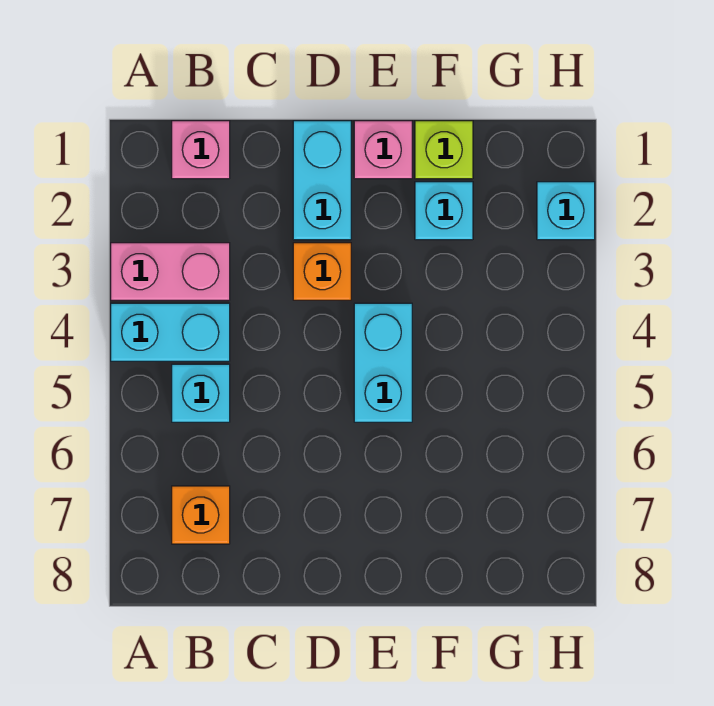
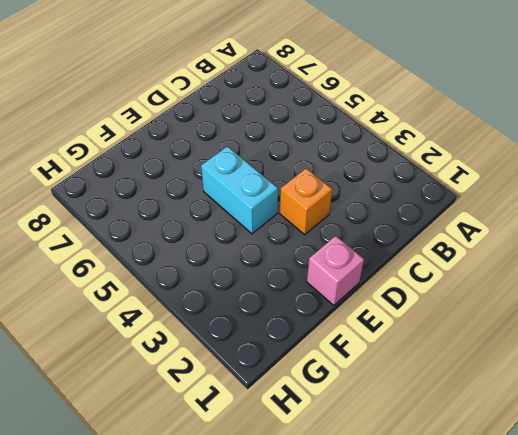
none -> pink 1x2 brick [111,243,230,300]
none -> cyan 1x2 brick [111,303,230,361]
none -> pink 1x1 brick [172,121,230,179]

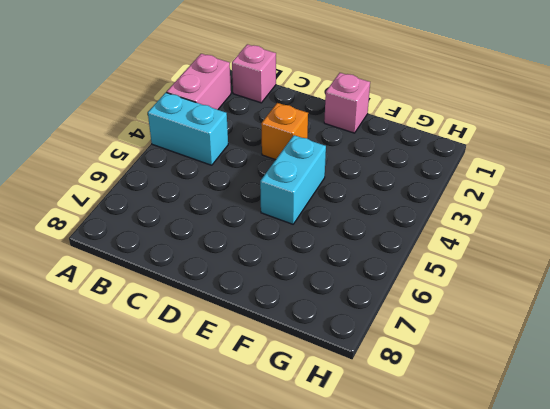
pink 1x2 brick [167,54,231,110] -> pink 1x2 brick turned to [111,243,230,300]
none -> cyan 1x1 brick [172,364,230,422]
none -> orange 1x1 brick [172,486,230,544]
none -> cyan 1x2 brick [293,121,351,240]

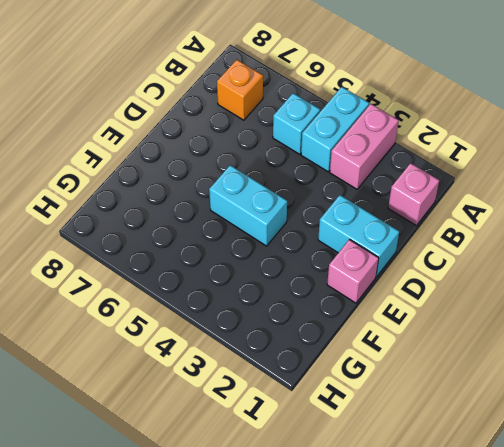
none -> orange 1x1 brick [293,243,351,300]
none -> lime 1x1 brick [415,121,473,179]
none -> cyan 1x1 brick [415,182,473,240]

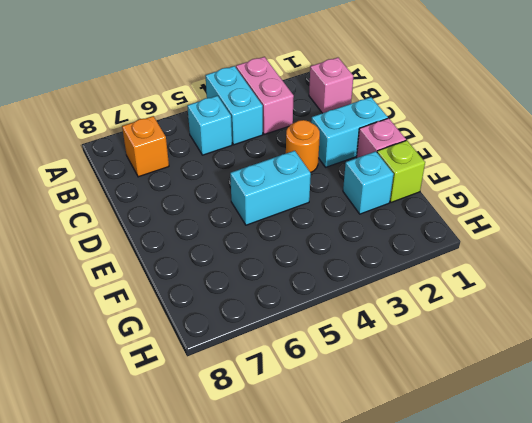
orange 1x1 round brick [286,120,320,173] -> orange 1x1 brick [293,243,351,300]
none -> cyan 1x1 brick [537,182,595,240]

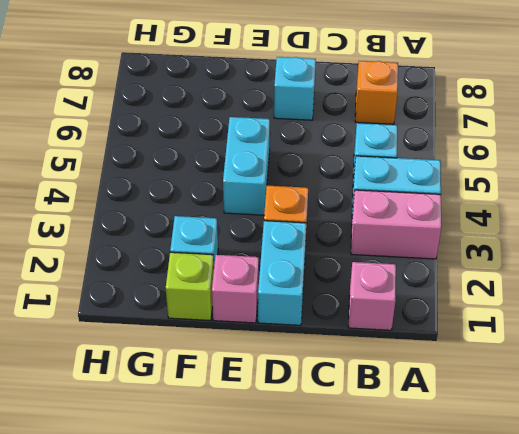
cyan 1x1 brick [274,57,316,120] -> cyan 1x1 brick moved to [537,182,595,240]

